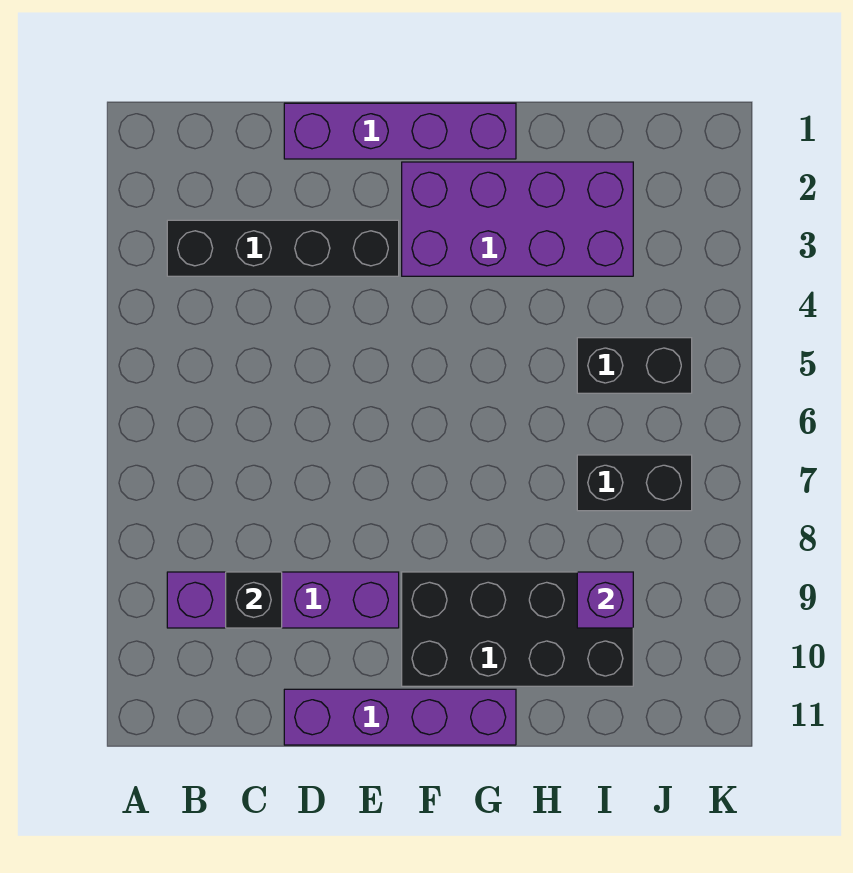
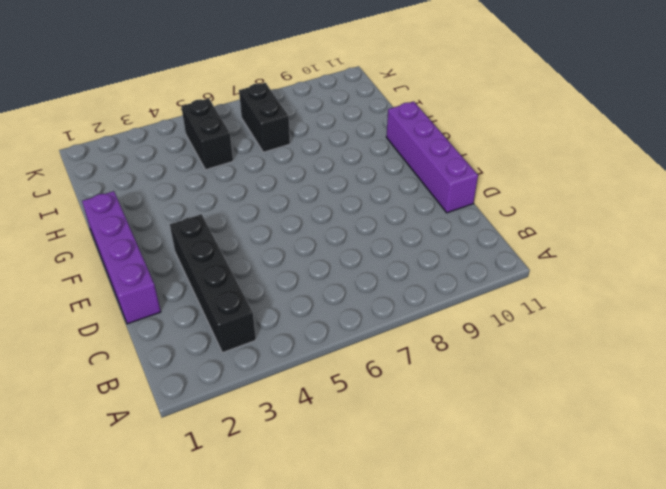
none -> purple 1x4 brick [167,572,399,628]
none -> purple 2x4 brick [402,162,633,276]

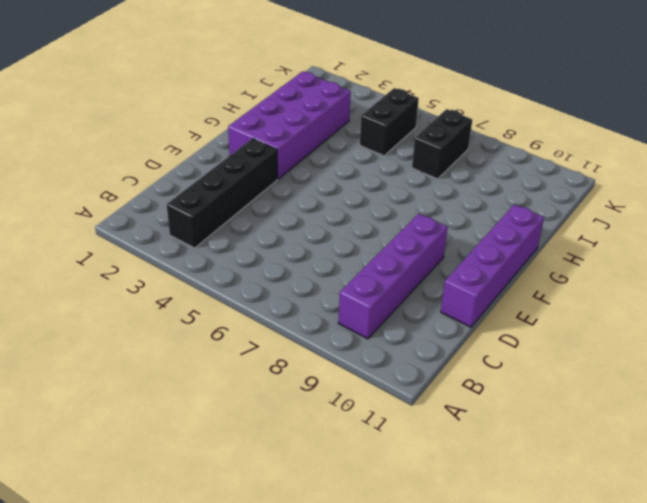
none -> purple 1x4 brick [284,103,516,159]
none -> black 2x4 brick [402,572,633,686]

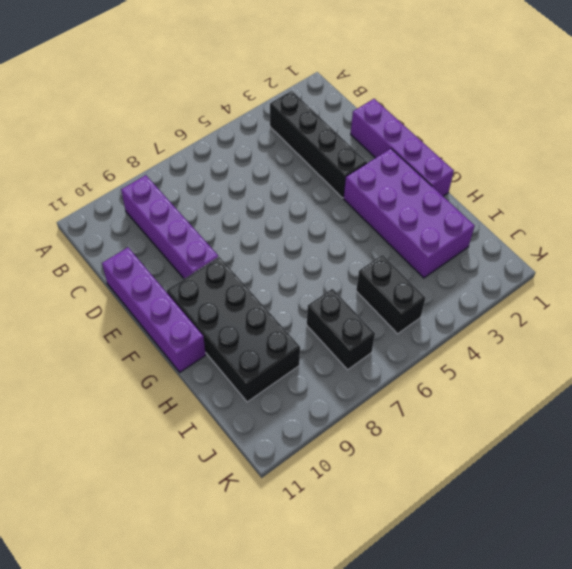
none -> black 1x1 brick [226,572,282,628]
none -> purple 1x1 brick [577,572,633,628]

